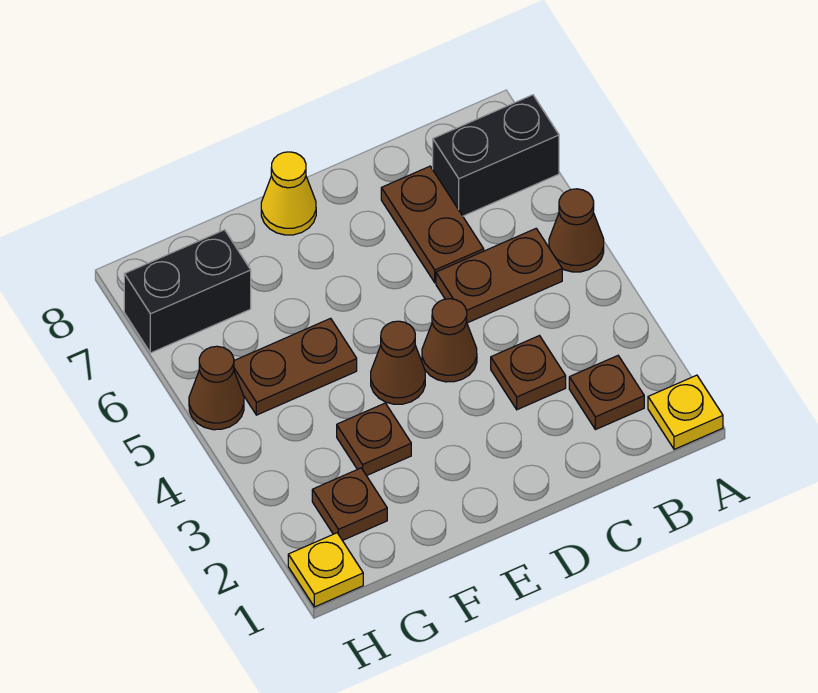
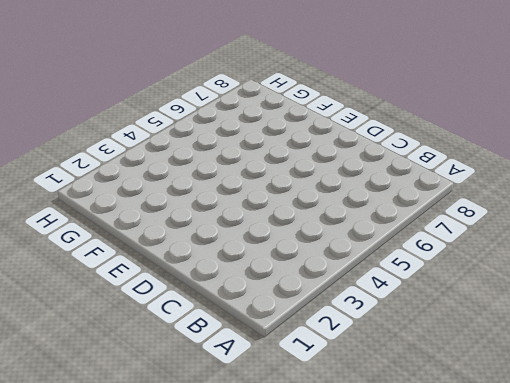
none -> yellow 1x1 plate [648,375,723,449]
none -> brown 1x1 cone [549,189,604,272]
none -> black 1x2 brick [433,95,559,216]

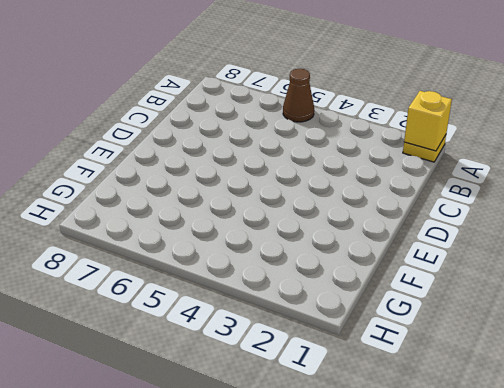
yellow 1x1 brick [404,91,452,151] -> none
none -> black 1x2 brick [433,95,559,216]
none -> brown 1x1 plate [569,356,644,430]
none -> brown 1x2 plate [436,229,562,323]

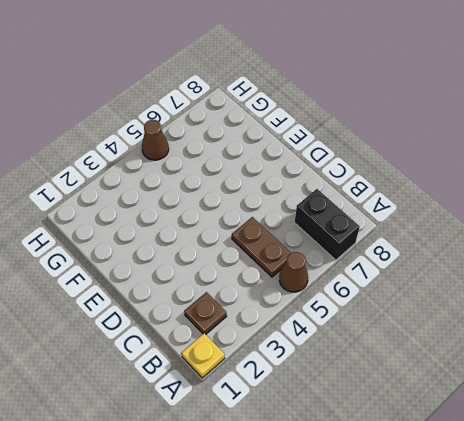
none -> brown 1x1 plate [491,336,566,410]
none -> brown 1x2 plate [381,166,484,283]
none -> brown 1x1 cone [422,299,477,382]

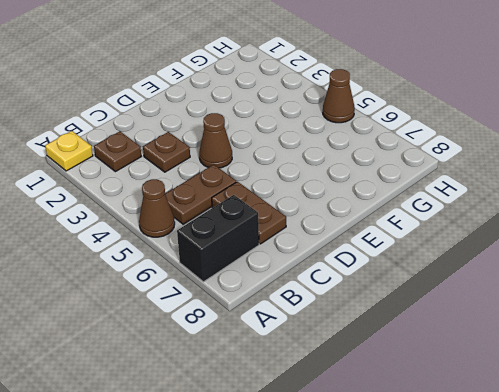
none -> brown 1x1 cone [371,321,425,404]
none -> yellow 1x1 cone [261,152,316,235]
none -> brown 1x1 plate [337,403,411,476]

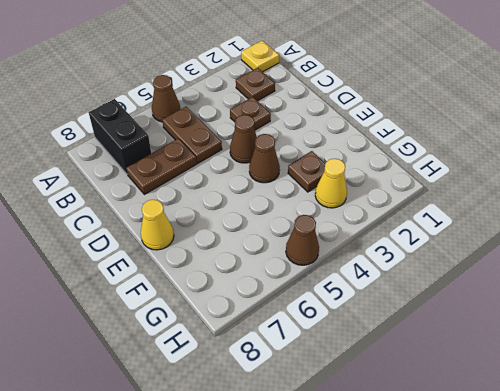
yellow 1x1 cone [315,159,347,208] -> none
none -> brown 1x2 plate [234,318,357,415]
none -> brown 1x1 plate [312,468,387,541]
none -> black 1x2 brick [124,230,251,353]

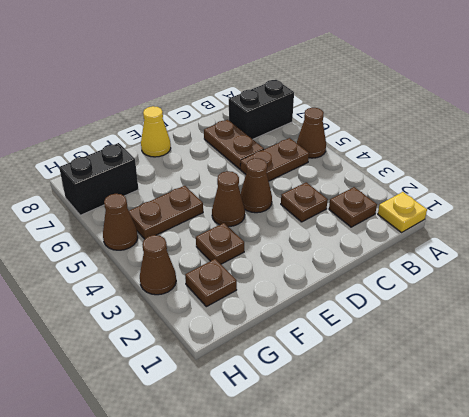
brown 1x1 cone [140,235,176,295] -> none
none -> yellow 1x1 plate [288,533,363,607]

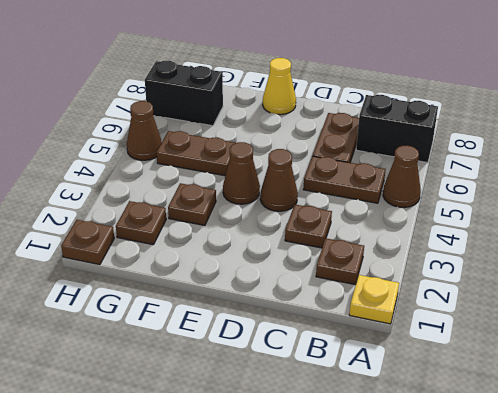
brown 1x1 plate [61,220,114,265] -> yellow 1x1 plate [288,533,363,607]

